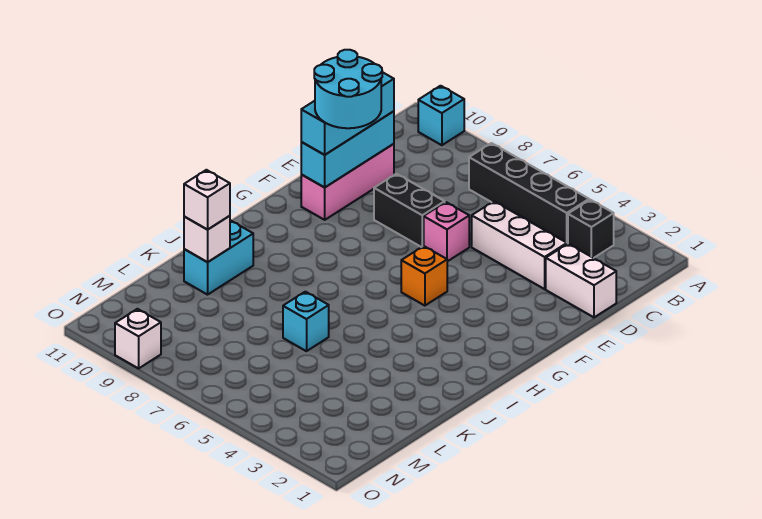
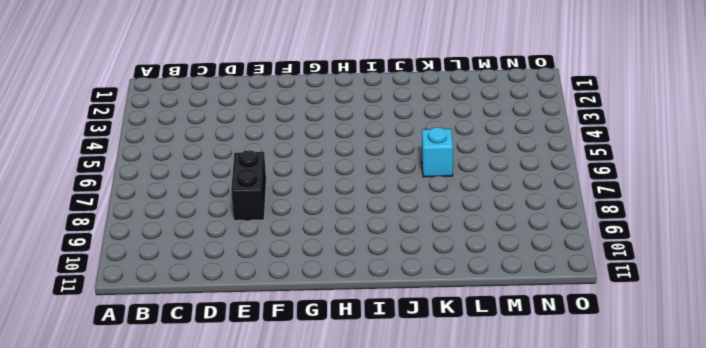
none -> cyan 1x1 brick [418,86,464,145]
none -> black 1x1 brick [568,200,614,258]
none -> black 1x4 brick [469,143,589,244]

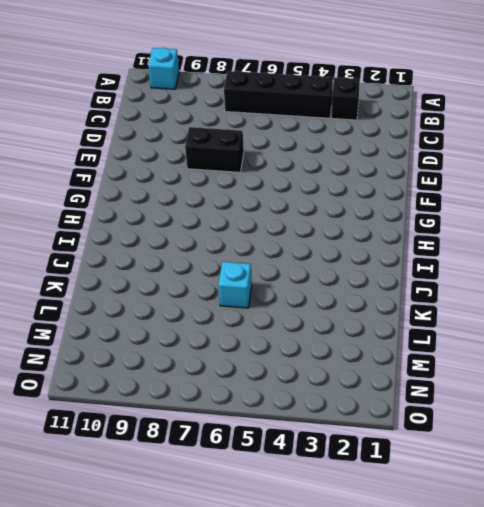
none -> white 1x2 brick [546,244,616,317]
none -> white 1x3 brick [472,201,567,289]
none -> pink 1x3 brick [301,144,394,220]

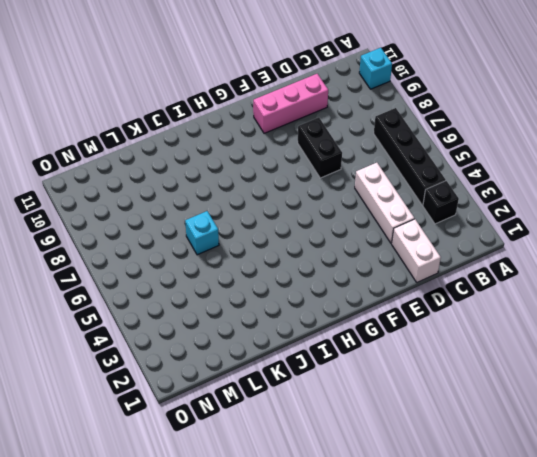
none -> pink 1x1 brick [424,202,469,262]
none -> orange 1x1 brick [401,246,447,306]
none -> cyan 1x2 brick [184,220,253,295]

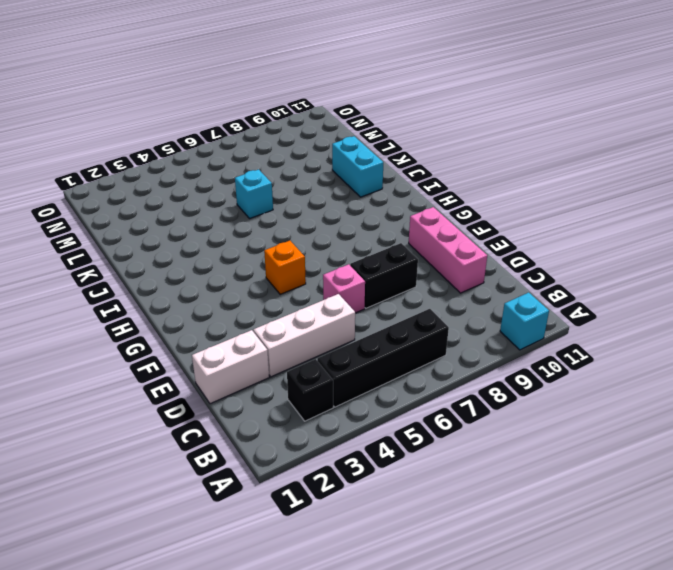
none -> white 1x1 brick [115,309,161,368]
none -> cyan 1x3 brick [301,111,394,187]
none -> white 1x1 brick [184,216,230,262]

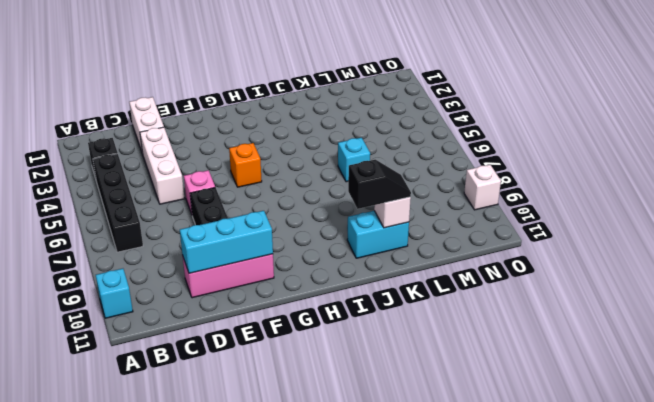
black 1x2 slope [348,160,411,209] -> white 1x1 brick [184,170,230,230]
none -> cyan 1x3 brick [301,72,394,155]
none -> cyan 2x2 round brick [314,50,382,128]

